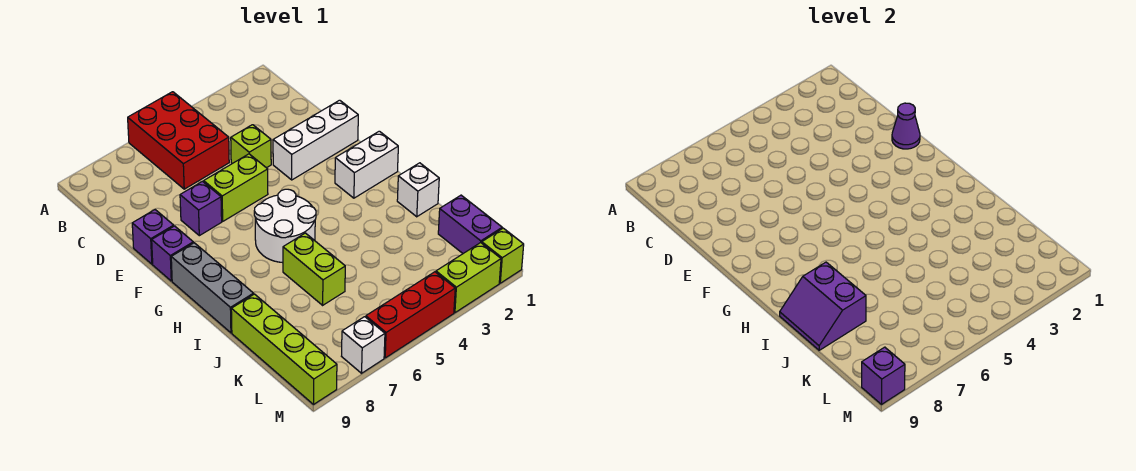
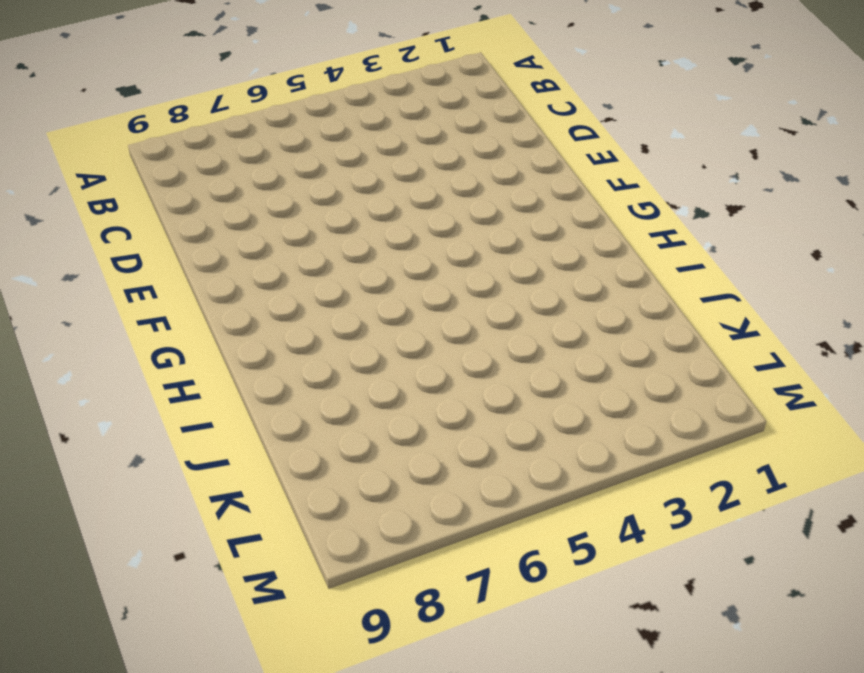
none -> red 2x3 brick [128,92,229,189]
none -> lime 1x1 brick [231,125,271,168]
none -> white 1x3 brick [273,100,358,180]

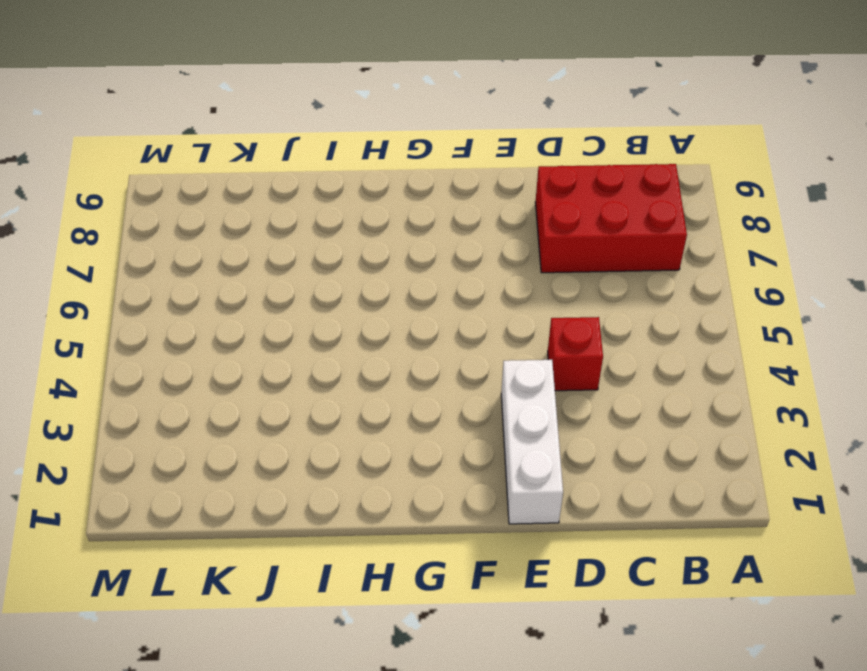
red 2x3 brick [535,164,687,273] -> red 2x3 brick moved to [128,92,229,189]
red 1x1 brick [548,317,603,391] -> lime 1x1 brick [231,125,271,168]
none -> lime 1x2 brick [204,154,268,221]
none -> purple 1x1 brick [180,181,222,236]
none -> purple 1x1 brick [132,210,174,264]

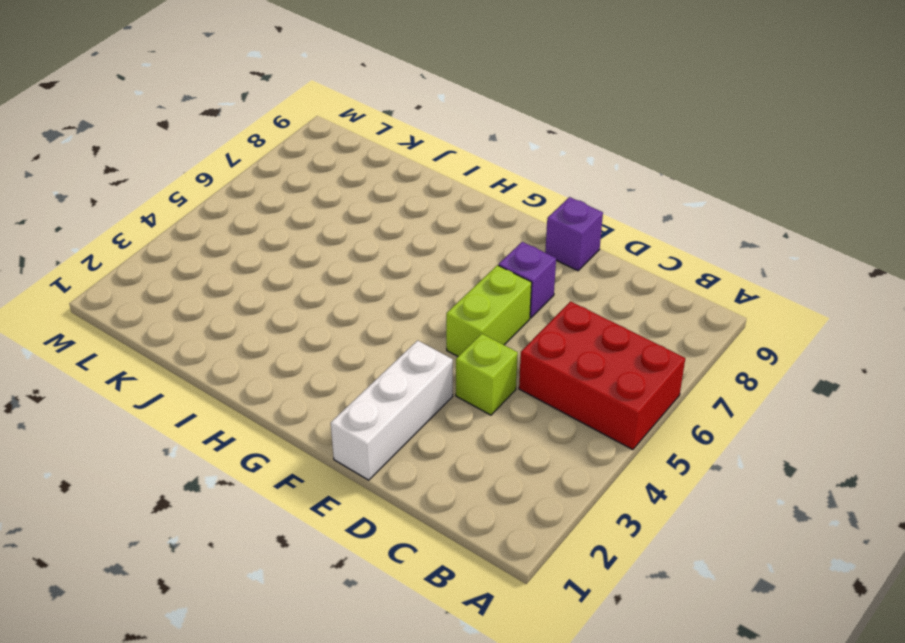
none -> purple 1x1 brick [152,226,193,281]
none -> white 1x2 brick [335,131,398,198]
none -> white 2x2 round brick [254,189,316,263]

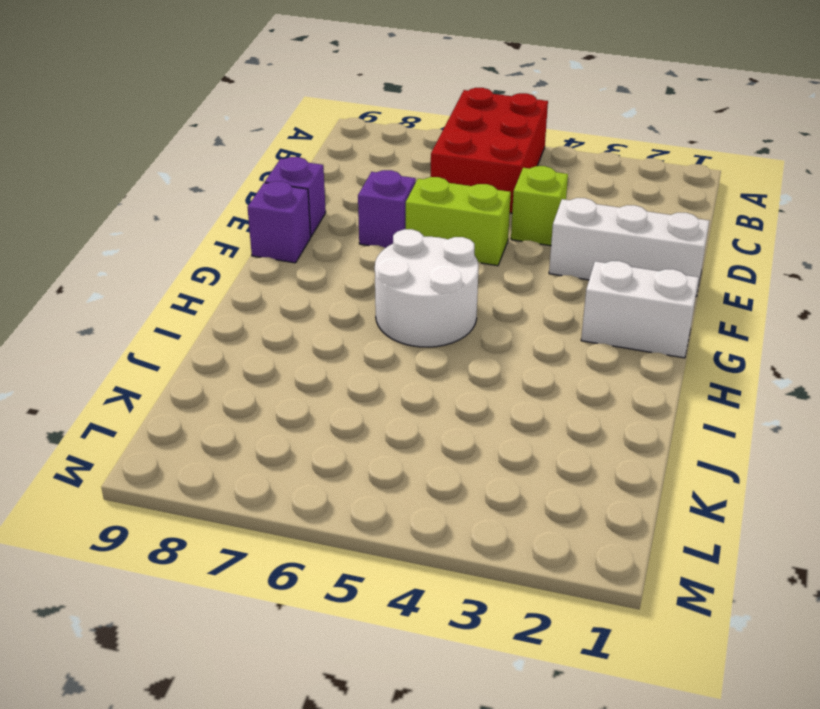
none -> grey 1x3 brick [171,243,254,333]
none -> white 1x1 brick [397,163,439,217]
none -> lime 1x2 brick [283,233,345,305]

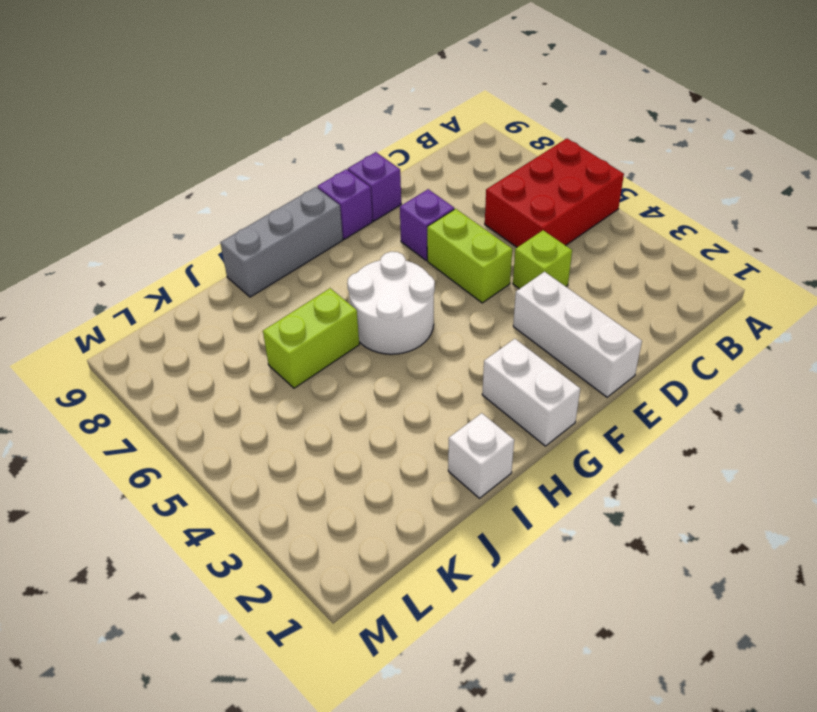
none -> lime 1x4 brick [231,294,337,404]
none -> purple 1x2 brick [438,195,502,253]
none -> lime 1x1 brick [482,228,524,283]

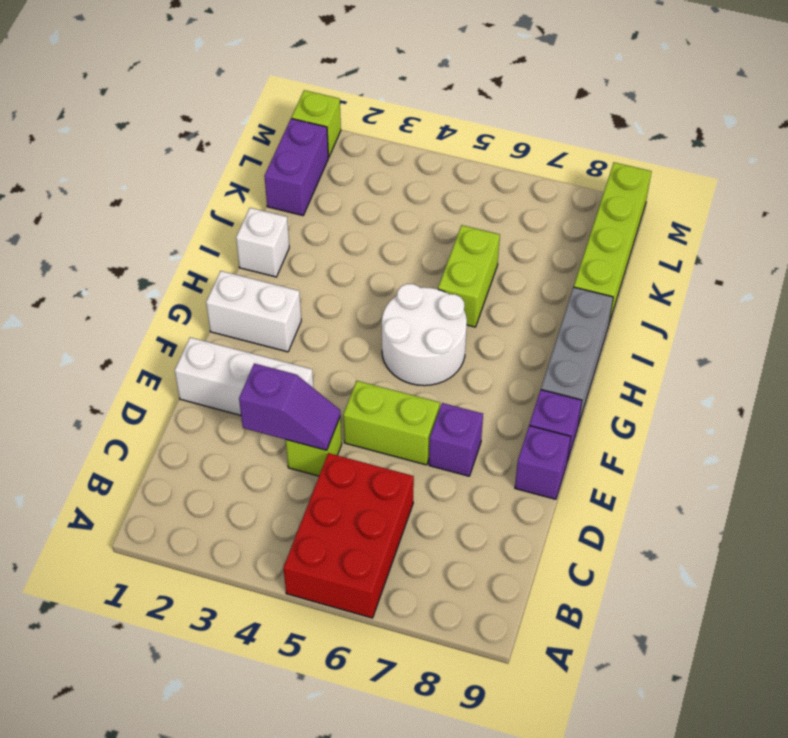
purple 1x2 slope [239,363,340,450] -> none
none -> lime 1x2 brick [436,243,501,313]
none -> red 1x3 brick [366,272,455,358]
none -> white 1x1 brick [342,317,385,373]

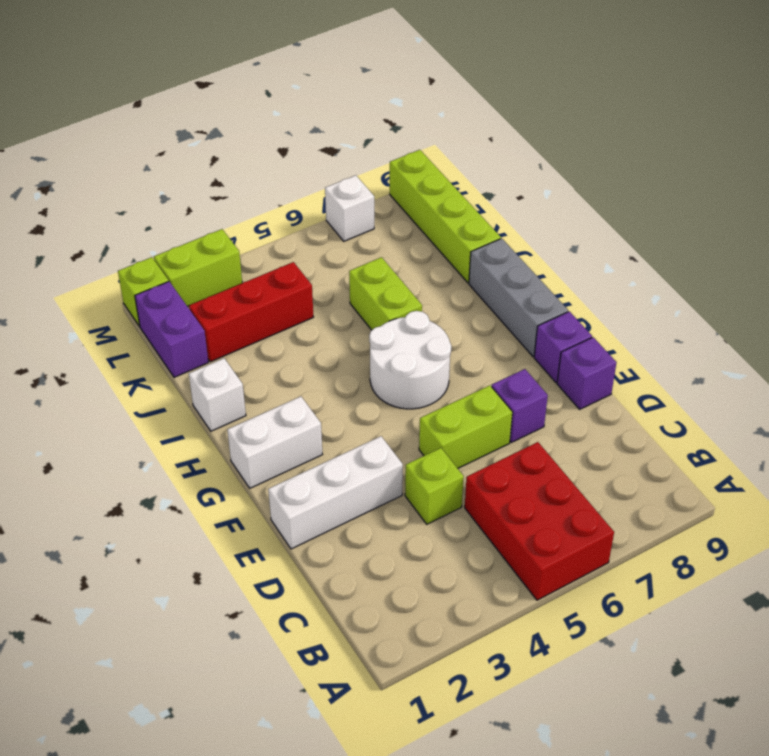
red 1x3 brick [189,262,313,362] -> red 1x3 brick moved to [366,272,455,358]
none -> purple 1x1 cone [892,103,920,149]
none -> purple 2x2 slope [780,262,866,350]
none -> purple 1x1 brick [862,347,905,404]

